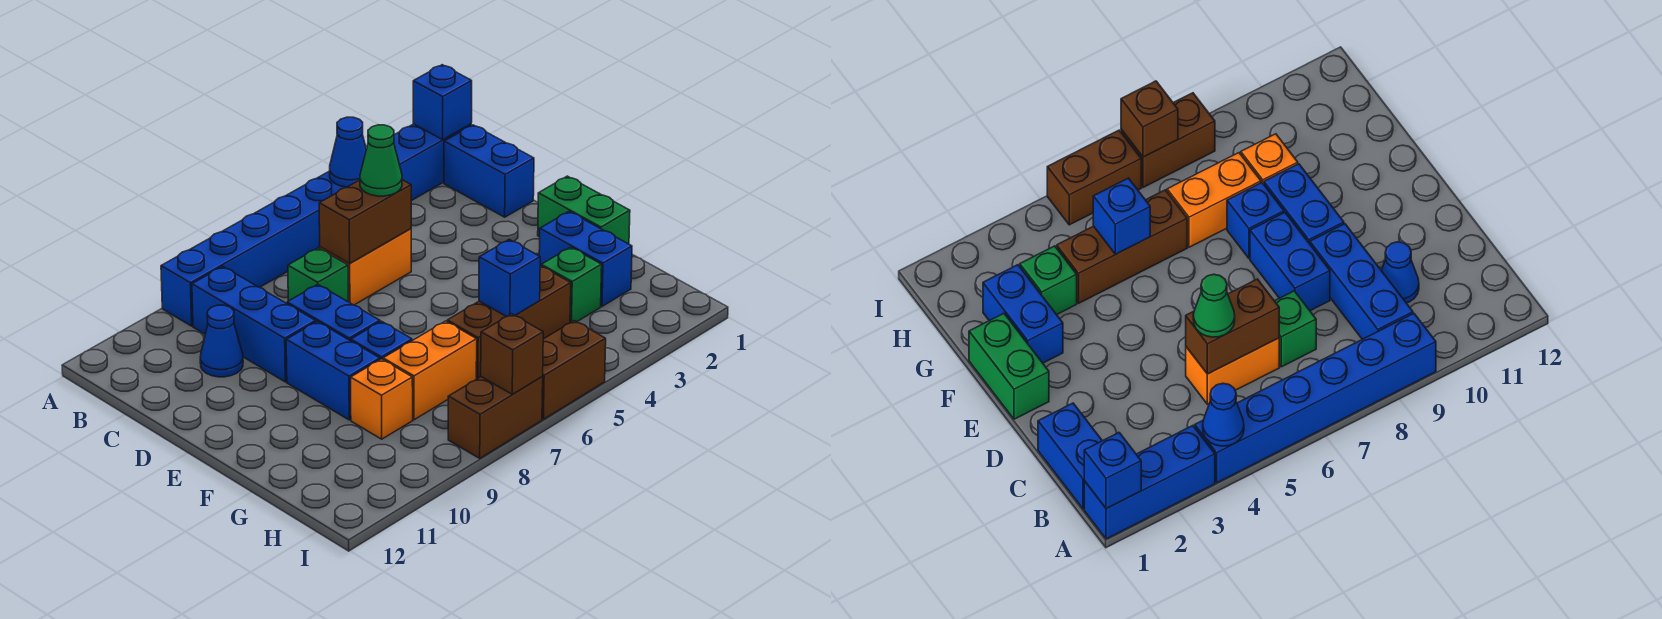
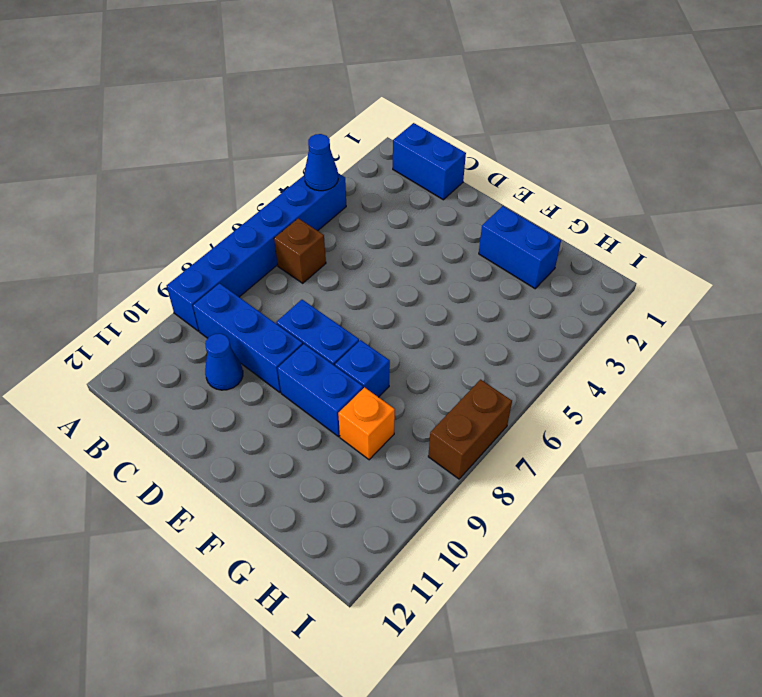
brown 1x1 brick [274,218,326,283] -> brown 1x1 brick moved to [481,314,543,394]
none -> blue 1x3 brick [394,124,471,201]
none -> orange 1x2 brick [320,229,411,305]
none -> green 1x1 brick [288,248,348,302]

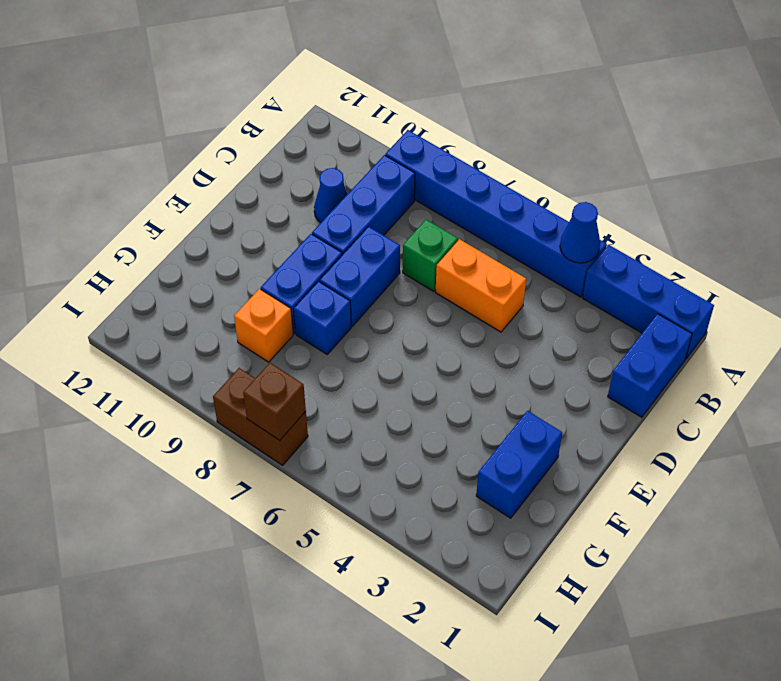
none -> green 1x2 brick [538,176,630,244]
none -> green 1x1 brick [541,247,602,323]
none -> brown 1x3 brick [447,266,571,379]

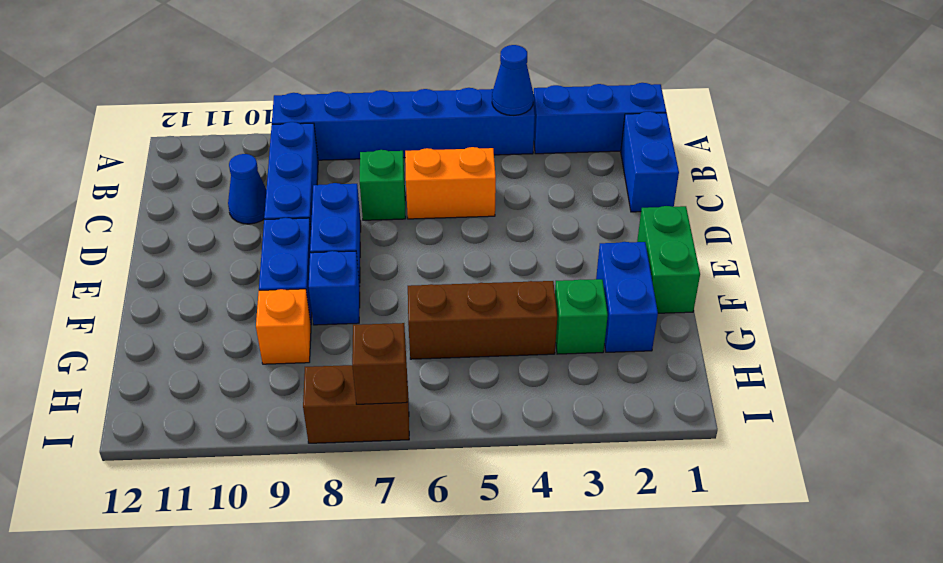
none -> orange 1x2 brick [383,321,477,420]
none -> brown 1x2 brick [542,321,606,419]
none -> blue 1x1 brick [413,65,472,140]

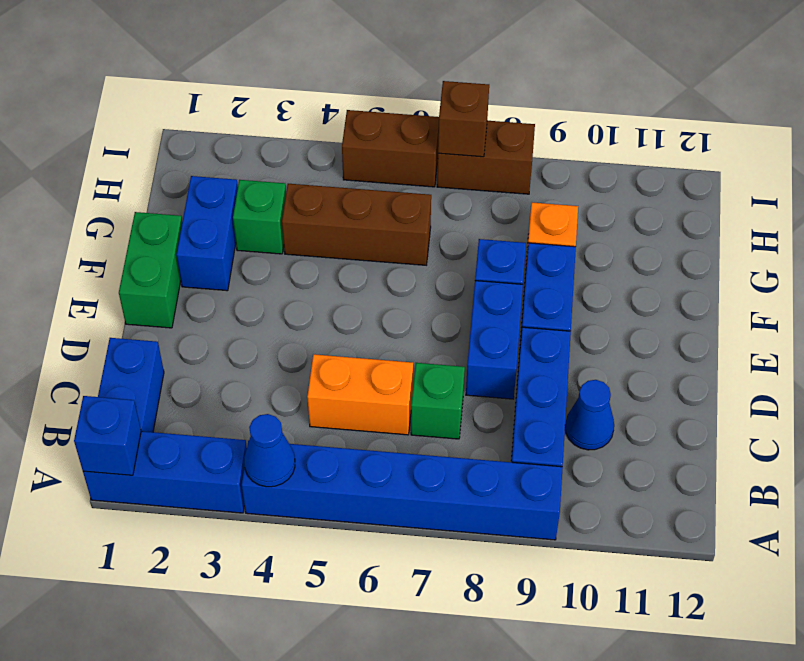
none -> orange 1x2 brick [383,321,477,420]
none -> brown 1x2 brick [319,180,411,263]
none -> blue 1x1 brick [479,239,540,317]

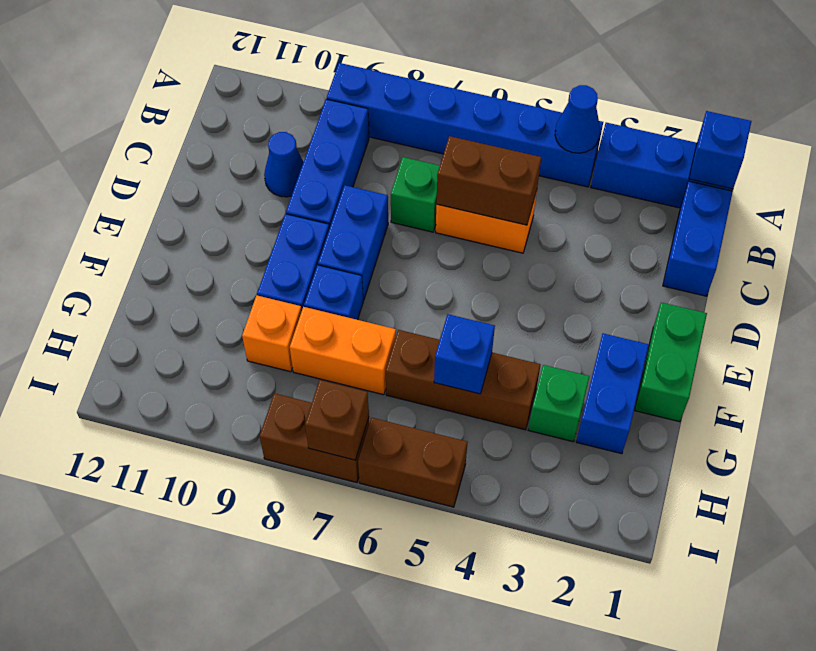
none -> green 1x1 cone [360,125,402,196]

